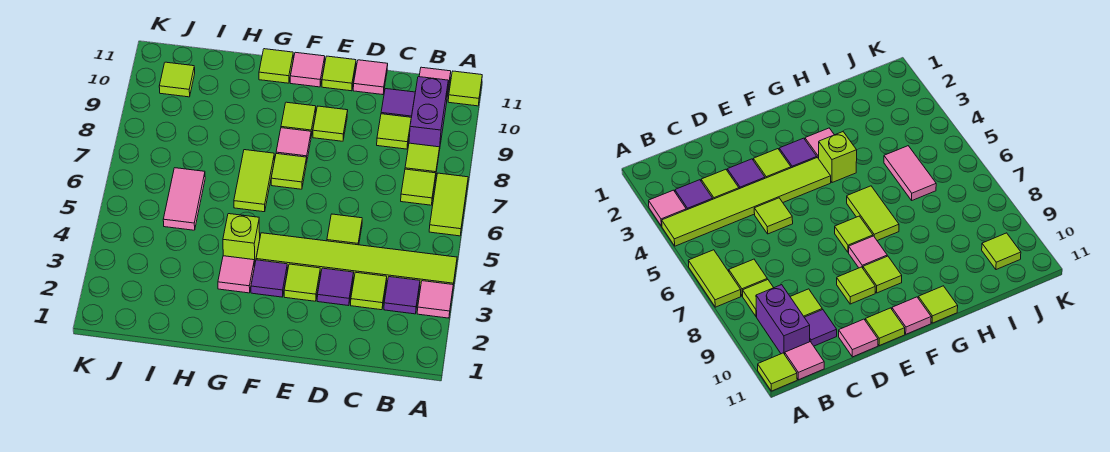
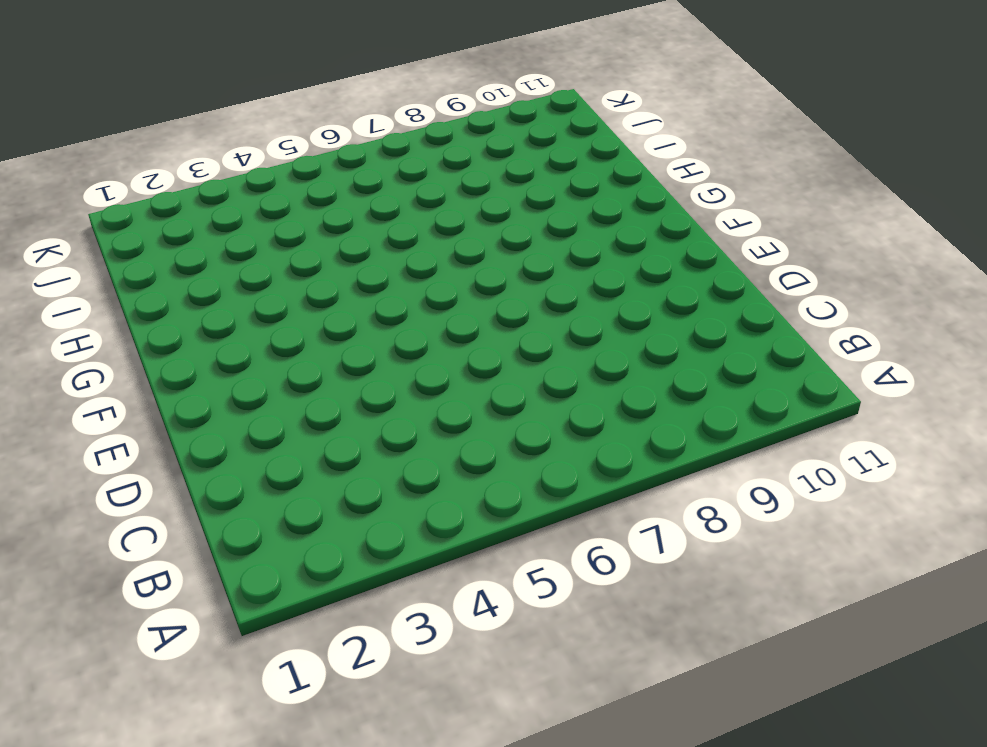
none -> pink 1x1 tile [417,281,453,318]
none -> lime 1x6 tile [256,233,457,286]
none -> lime 1x2 tile [429,173,468,236]

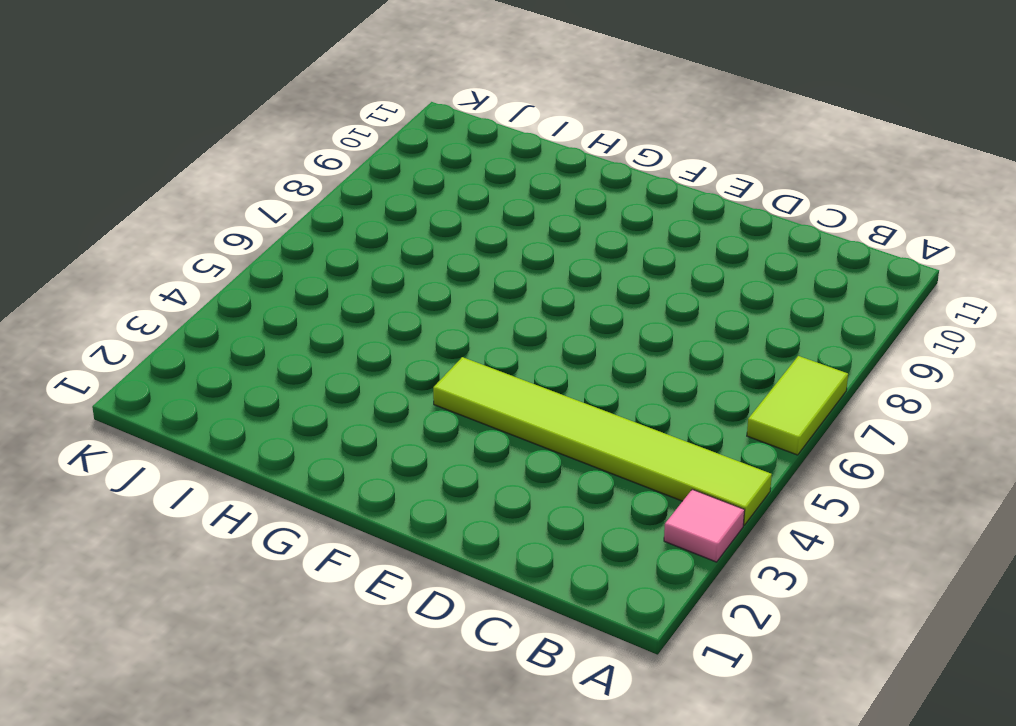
none -> lime 1x1 tile [448,71,482,106]
none -> purple 1x1 tile [384,277,420,314]
none -> lime 1x1 tile [401,169,436,205]

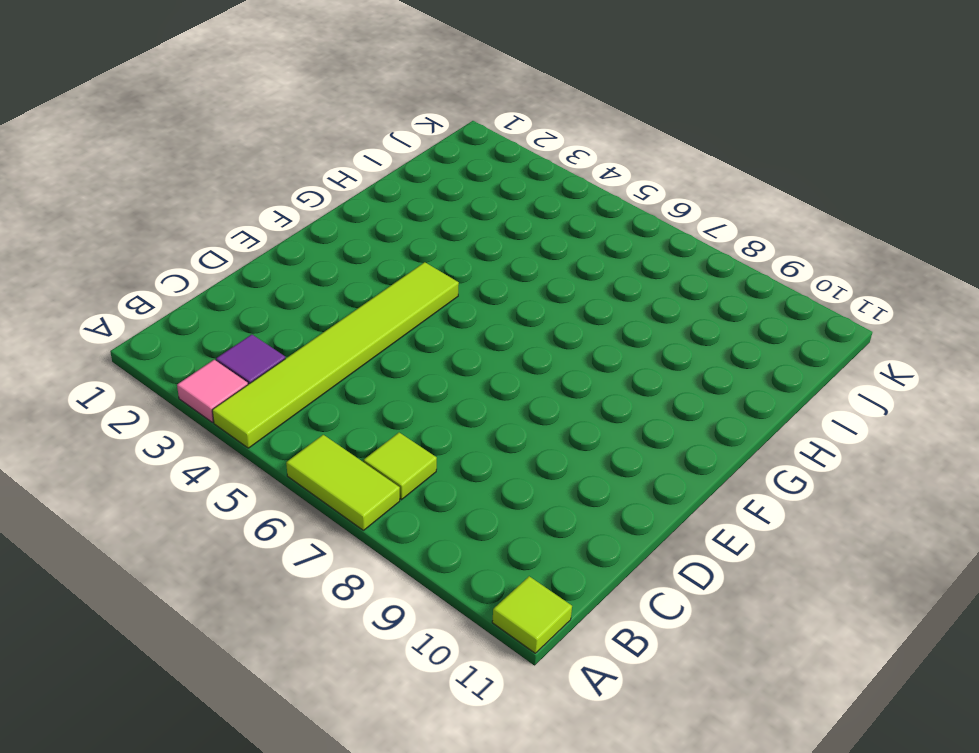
none -> lime 1x1 tile [405,143,440,178]
none -> purple 1x2 brick [409,77,448,151]
none -> pink 1x1 tile [419,67,451,97]

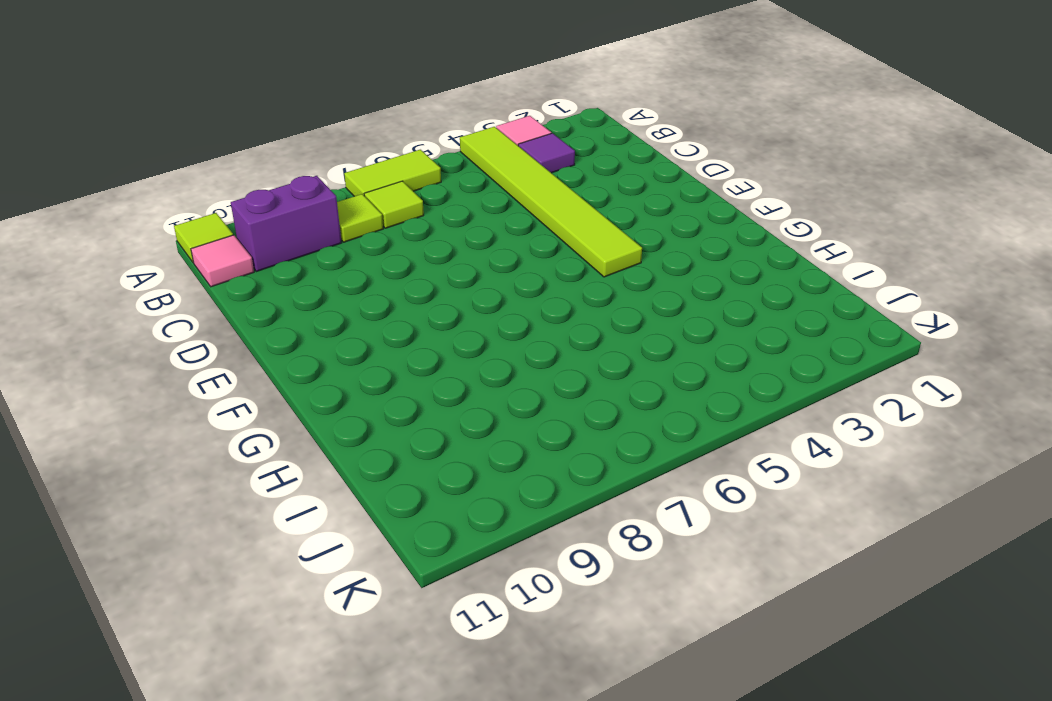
none -> lime 1x1 tile [351,272,387,310]
none -> lime 1x1 tile [377,114,411,149]
none -> purple 1x1 tile [381,89,415,118]

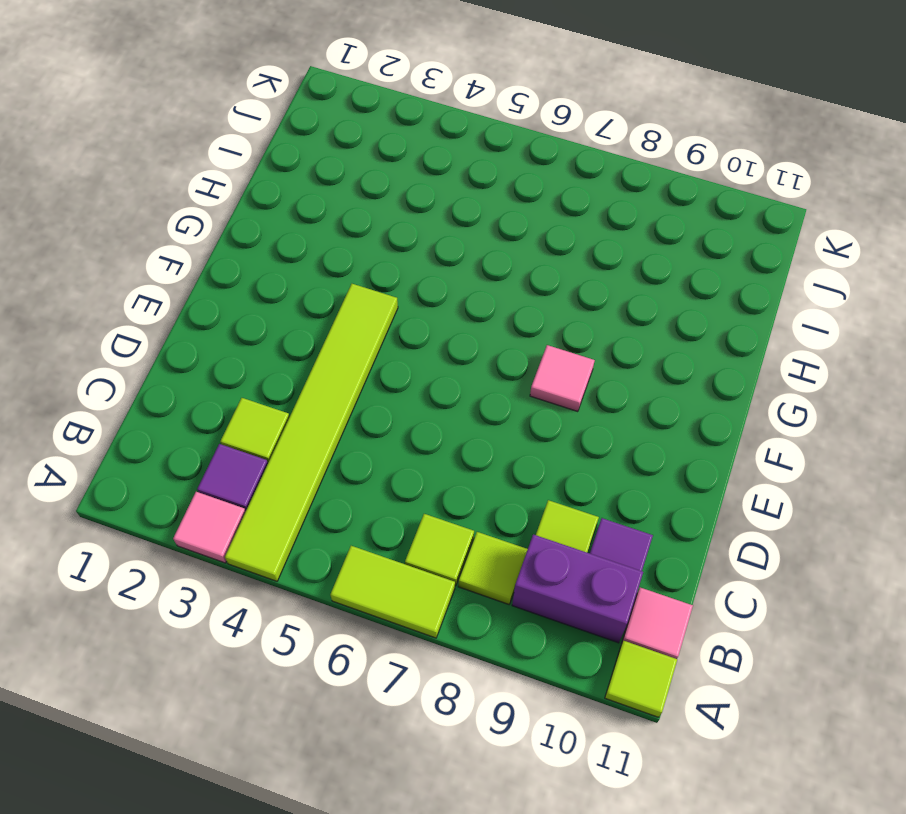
none -> purple 1x1 tile [317,268,354,306]
none -> lime 1x1 tile [327,214,362,245]
none -> pink 1x1 tile [353,60,388,95]

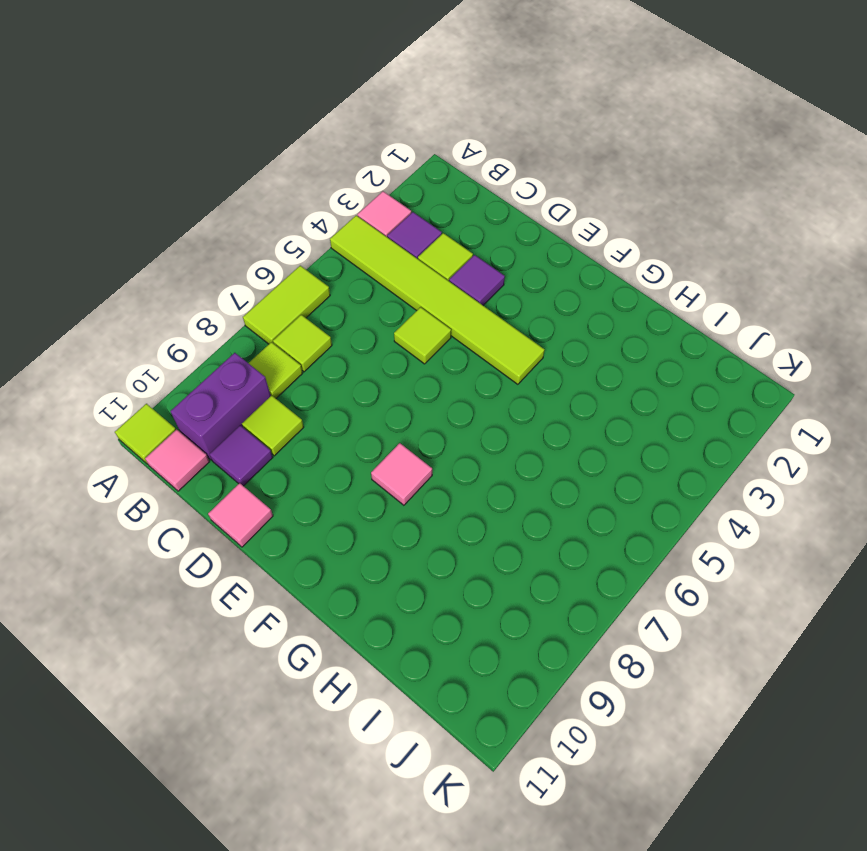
none -> lime 1x1 tile [284,264,320,301]
none -> lime 1x1 tile [313,106,348,141]
none -> lime 1x1 tile [322,56,356,91]

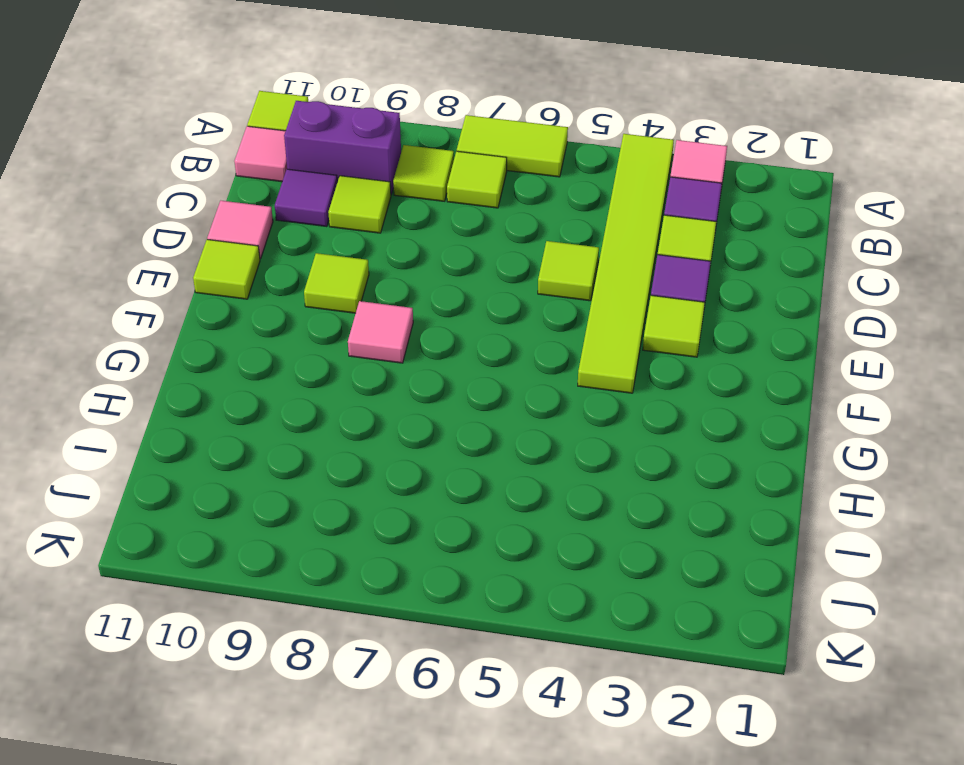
none -> purple 1x1 tile [251,260,287,297]
none -> lime 1x1 tile [271,154,307,189]
none -> lime 1x1 tile [281,102,316,136]

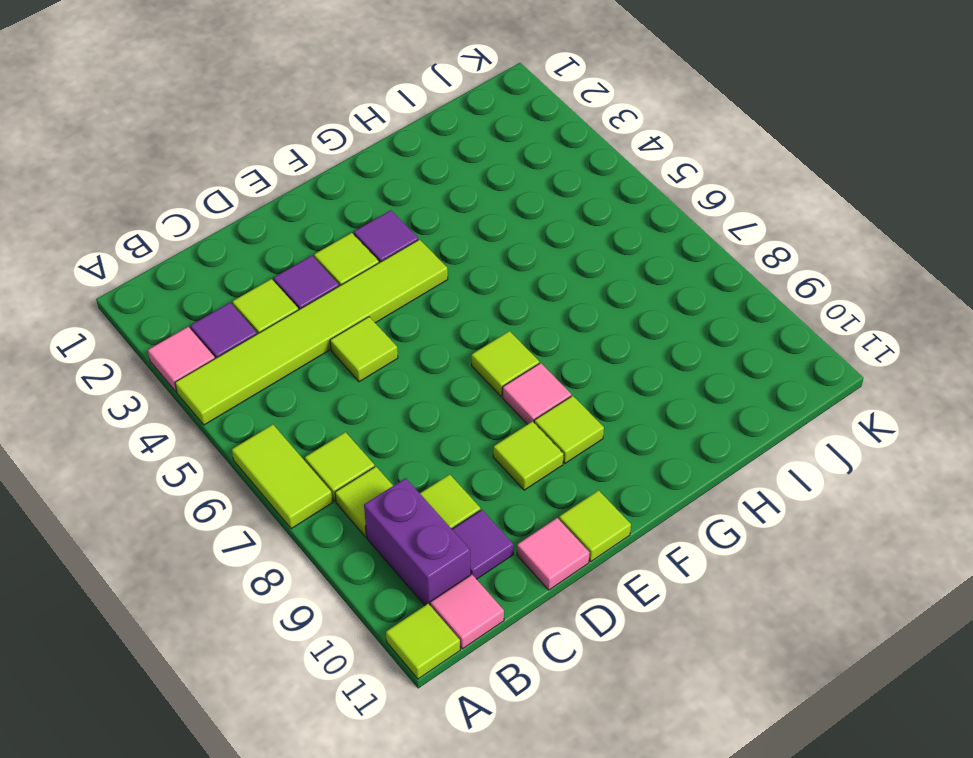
none -> pink 1x1 tile [290,52,325,87]
none -> pink 1x1 tile [218,256,254,293]
none -> lime 1x1 brick [223,214,260,265]

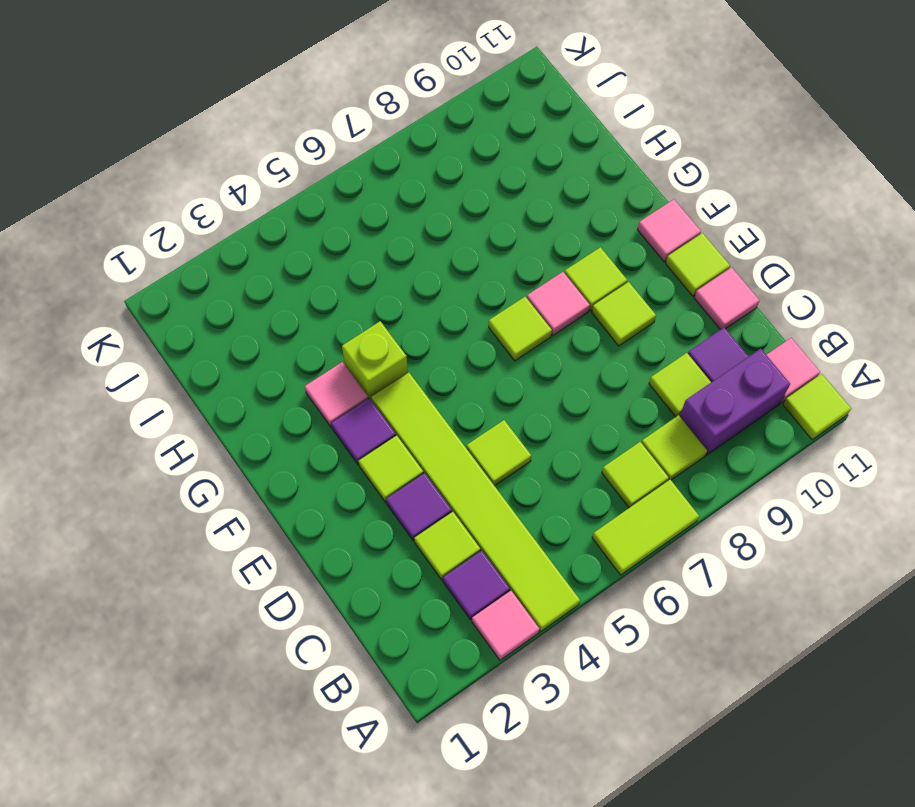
none -> lime 1x2 tile [234,150,274,212]
none -> lime 1x1 tile [259,49,293,83]
none -> pink 1x2 tile [163,168,205,230]

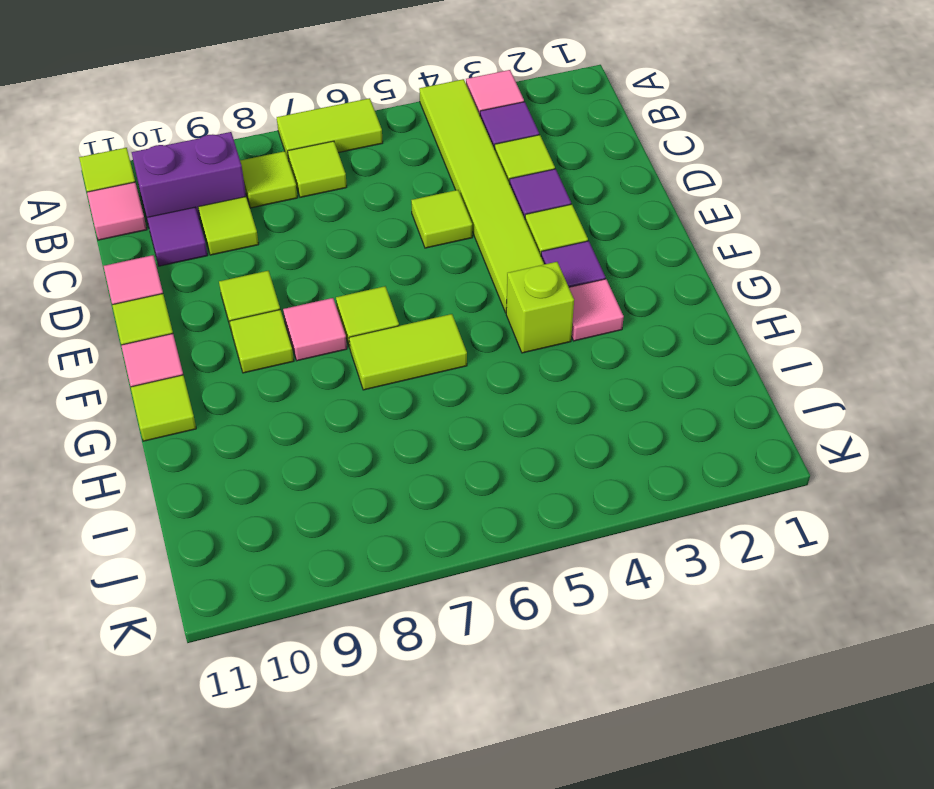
none -> pink 1x2 tile [163,168,205,230]
none -> lime 1x1 tile [159,62,195,97]

